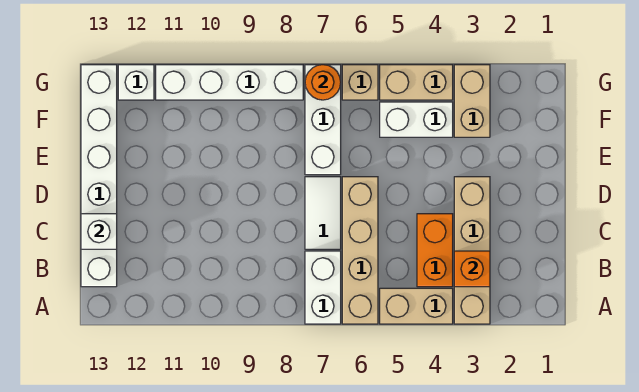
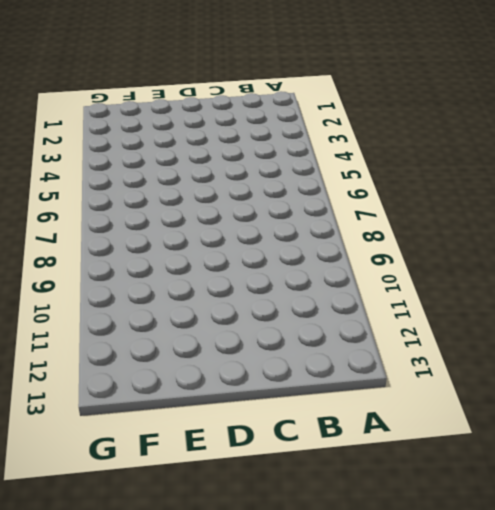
none -> tan 1x4 brick [454,177,490,324]
none -> tan 1x2 brick [380,288,453,324]
none -> tan 1x4 brick [342,177,378,324]

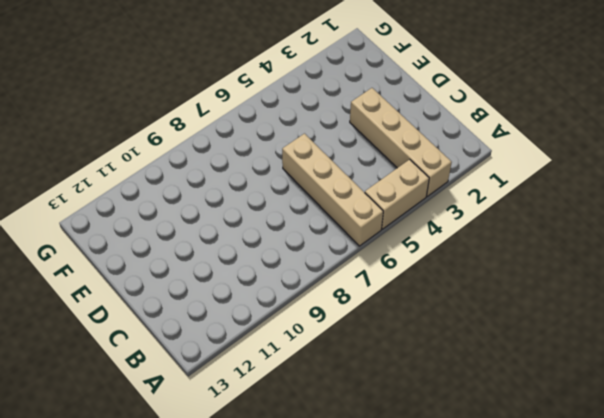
none -> white 1x2 brick [305,251,341,324]
none -> orange 1x2 brick [417,214,453,287]
none -> white 1x6 brick [81,65,117,287]

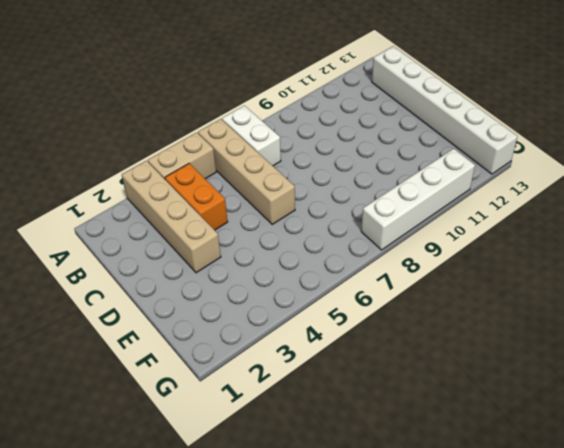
none -> white 1x2 tile [305,177,341,249]
none -> white 1x3 brick [305,65,341,175]
none -> tan 1x2 brick [454,65,490,137]

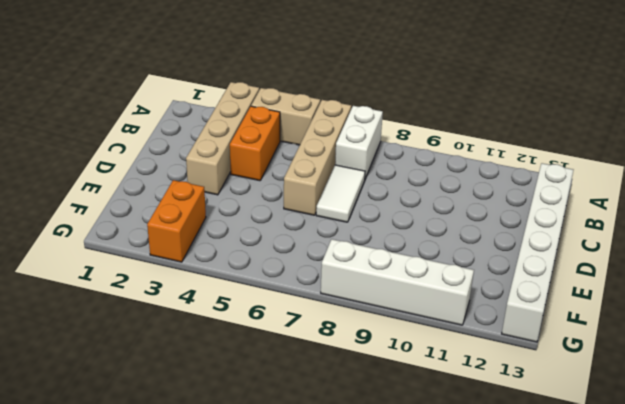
orange 1x2 brick [147,180,206,262] -> tan 1x2 brick [454,65,490,137]
none -> white 1x3 brick [305,65,341,175]
none -> white 1x2 brick [380,102,453,137]
none -> tan 1x2 brick [380,65,453,100]

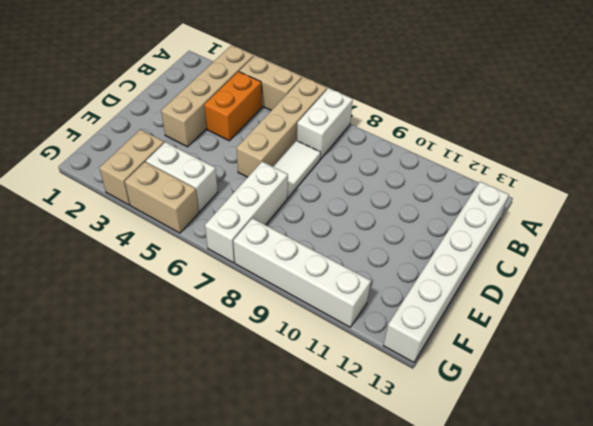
none -> tan 1x1 brick [342,65,378,100]
none -> white 1x1 brick [118,65,154,100]
none -> orange 1x1 brick [454,251,490,287]

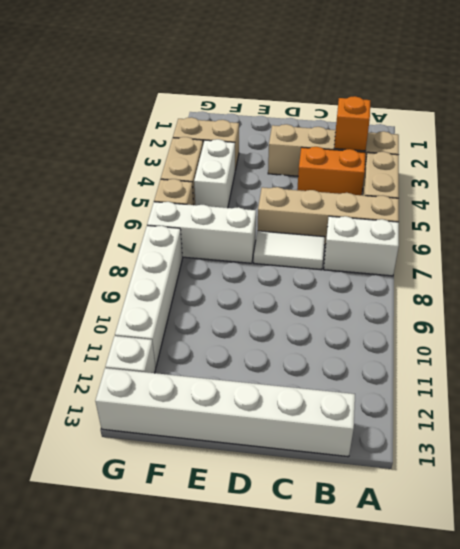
none -> white 1x1 brick [81,214,117,249]
none -> orange 1x1 round brick [305,65,341,100]

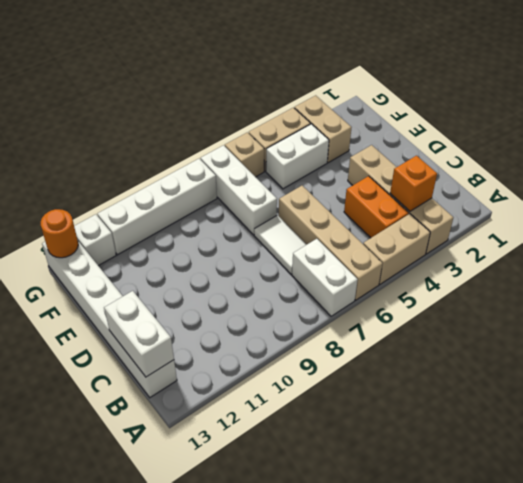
white 1x2 brick [104,291,174,377] -> white 1x1 brick [81,214,117,249]
orange 1x1 round brick [41,209,78,258] -> orange 1x1 round brick moved to [305,65,341,100]

